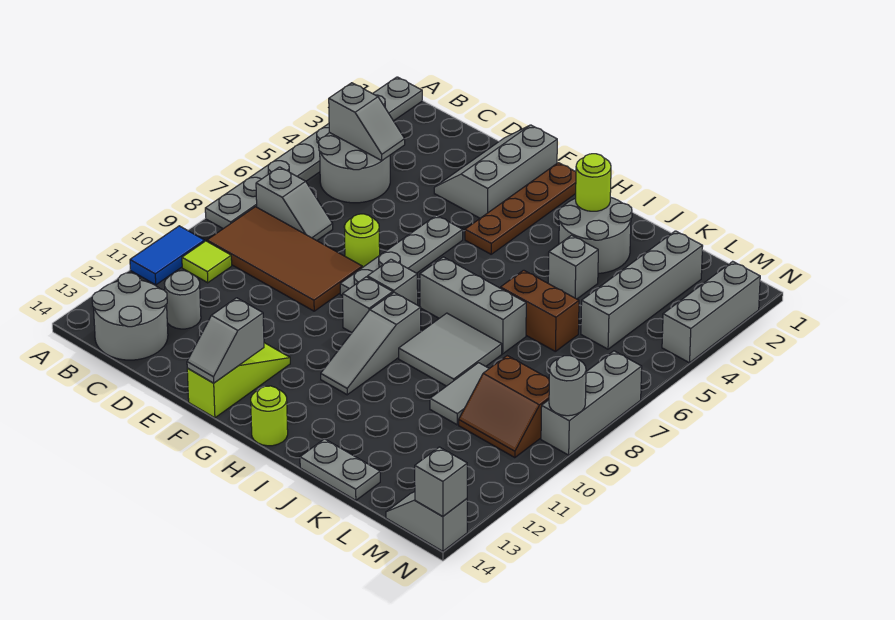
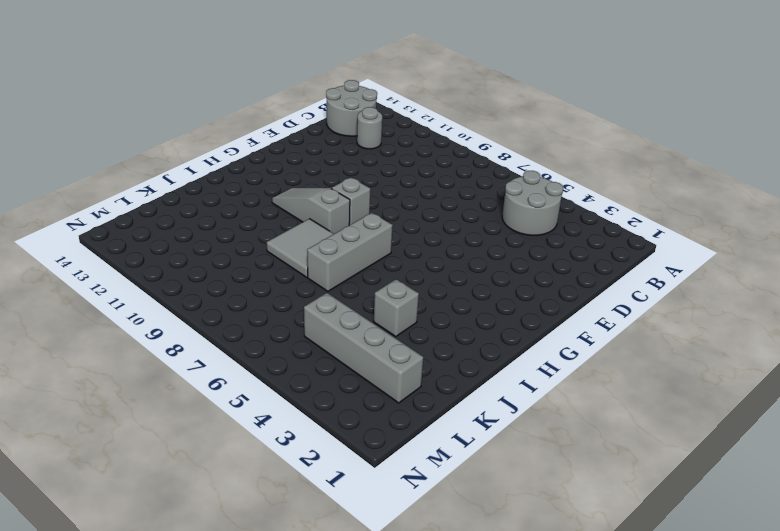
none -> grey 1x8 plate [205,77,422,229]
none -> blue 1x2 tile [130,226,205,285]
none -> grey 1x2 slope [256,167,333,241]
none -> brown 2x4 tile [207,207,362,311]

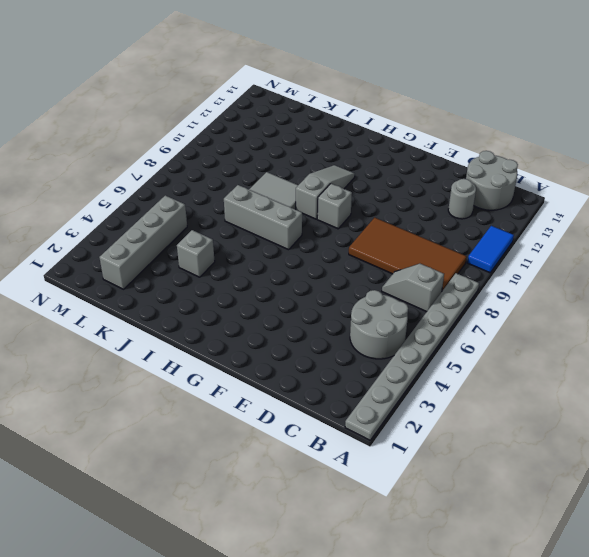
none -> lime 1x1 tile [182,241,232,283]
none -> grey 2x3 slope [434,125,557,218]
none -> lime 1x1 round brick [344,214,380,268]
none -> grey 1x4 plate [340,215,463,296]

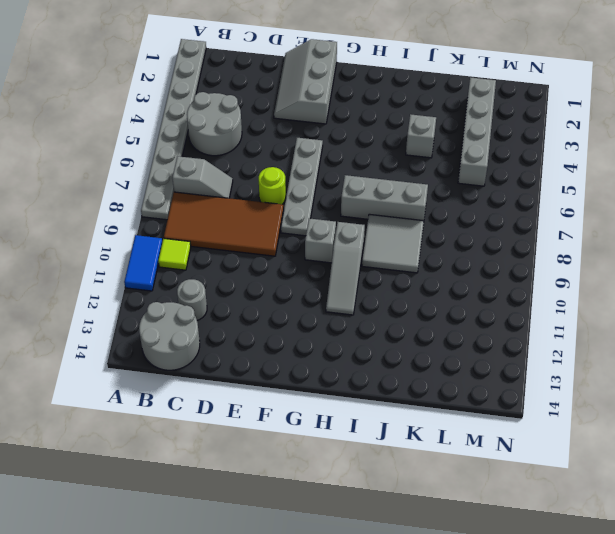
none -> lime 1x3 slope [187,343,290,418]
none -> brown 1x4 plate [465,163,576,254]
none -> grey 1x1 brick [367,259,418,305]
none -> lime 1x1 round brick [251,386,288,446]

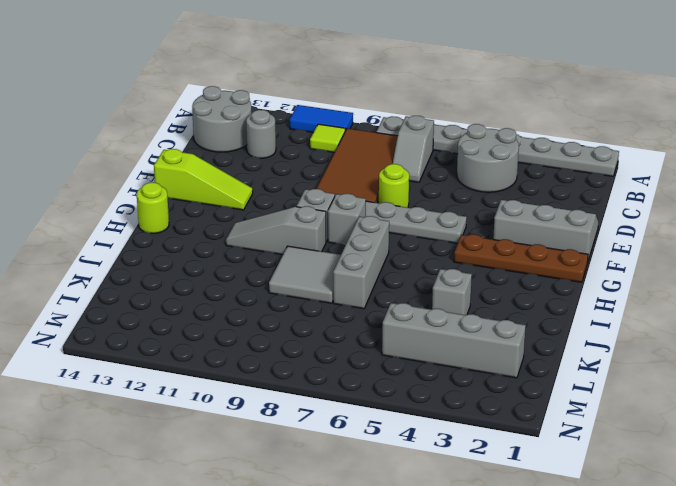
none -> grey 2x2 round brick [558,197,632,273]
none -> brown 1x2 brick [501,270,579,351]
none -> grey 1x2 plate [300,439,380,500]
none -> grey 1x2 tile [430,363,489,425]

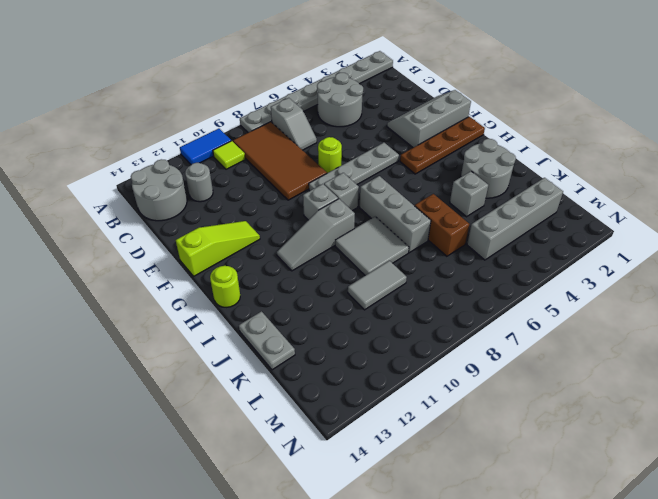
none -> brown 2x2 slope [459,356,549,458]
none -> grey 1x2 slope [386,492,467,551]
none -> grey 1x3 brick [662,261,760,363]
none -> grey 1x3 brick [541,351,642,455]

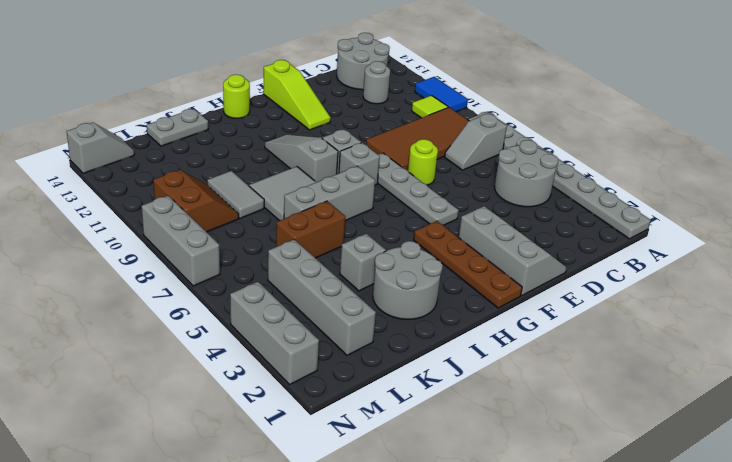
brown 2x2 slope [153,170,239,232] -> brown 2x2 slope turned to [459,356,549,458]
none -> grey 1x2 slope [329,83,405,160]
none -> grey 1x2 slope [187,298,264,383]
none -> lime 1x1 round brick [576,154,611,211]
none -> grey 1x1 round brick [549,356,586,416]

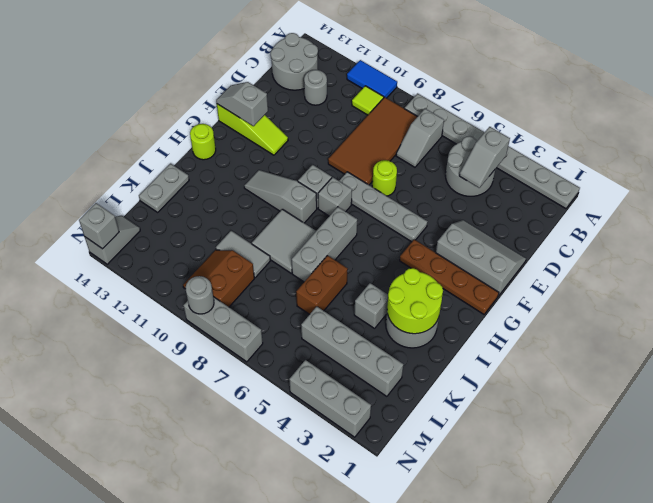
lime 2x2 round brick [387,268,443,334] -> lime 1x1 round brick [576,154,611,211]

